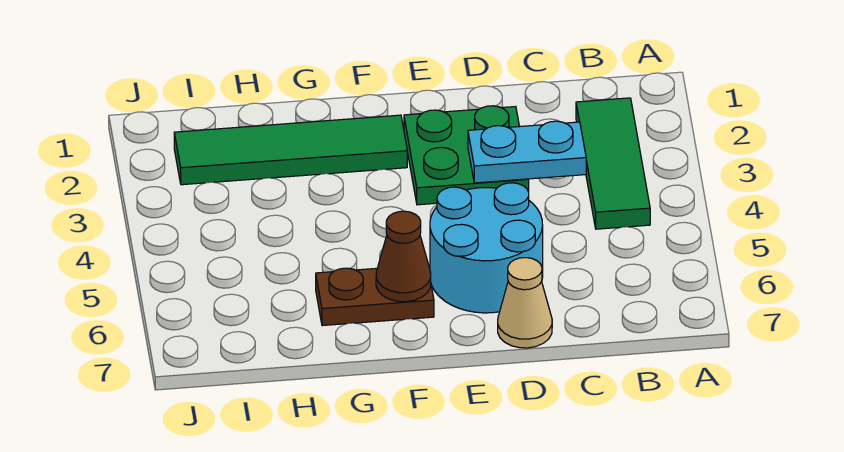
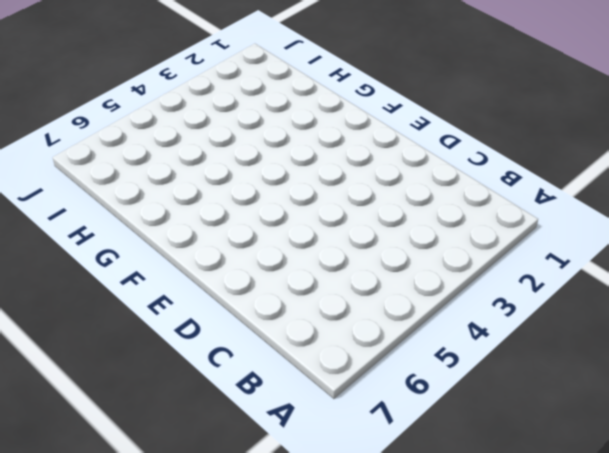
none -> green 1x3 tile [576,98,650,229]
none -> green 2x2 plate [404,106,529,205]

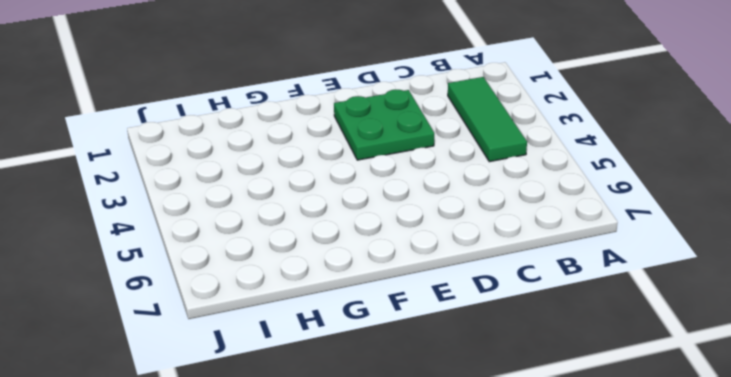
none -> cyan 2x2 round brick [430,183,543,313]
none -> tan 1x1 cone [498,258,552,348]

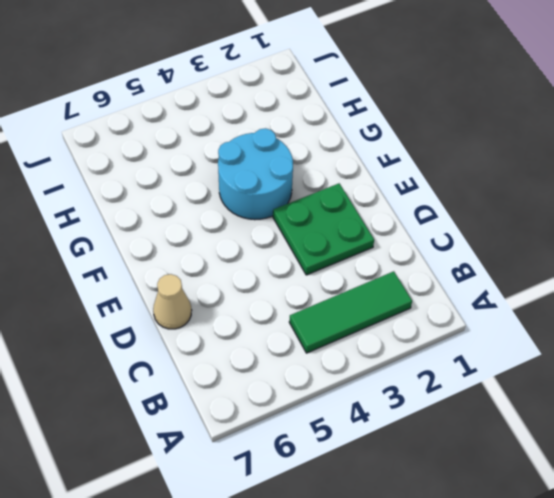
cyan 2x2 round brick [218,128,293,220] -> cyan 2x2 round brick moved to [430,183,543,313]
none -> green 1x4 tile [174,115,407,185]
none -> brown 1x2 plate [316,268,434,326]

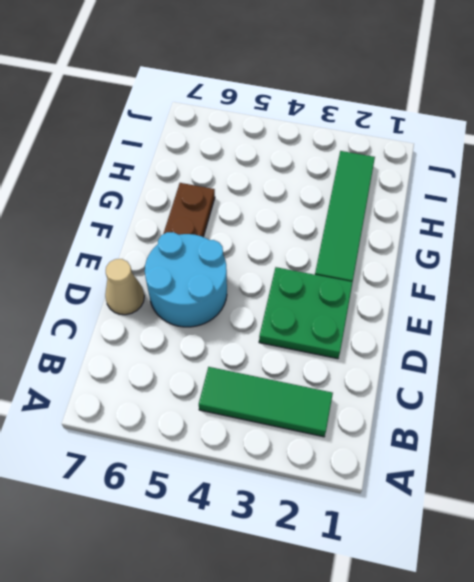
none -> cyan 1x2 plate [468,121,586,183]
none -> brown 1x1 cone [376,211,431,302]

